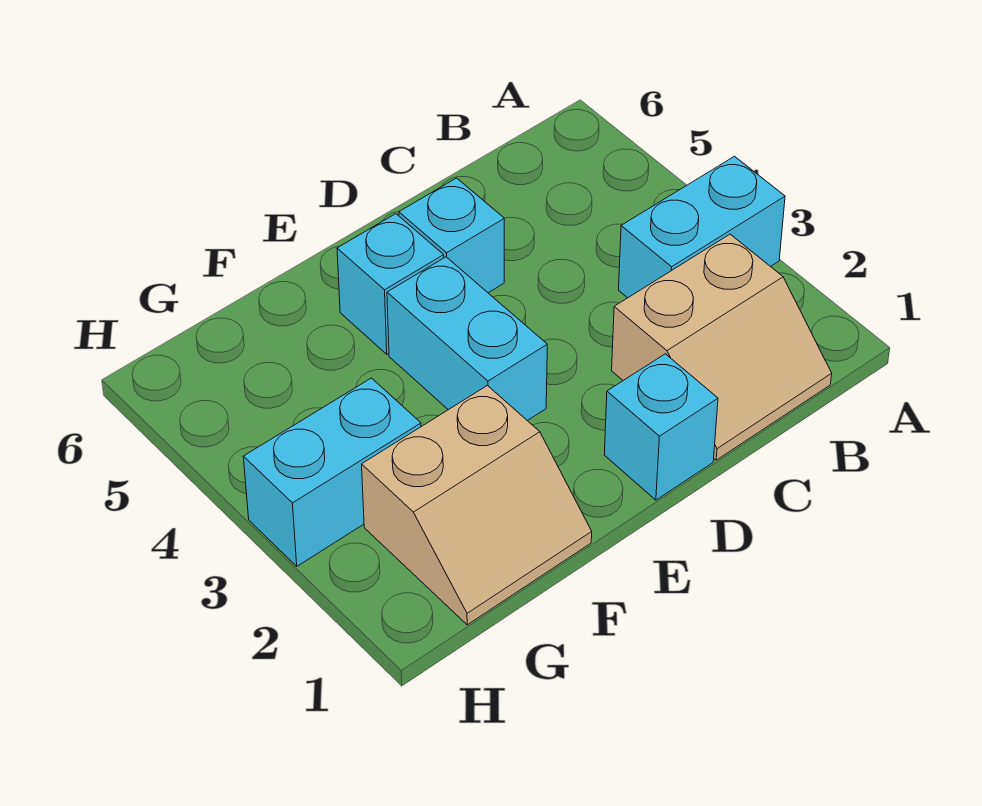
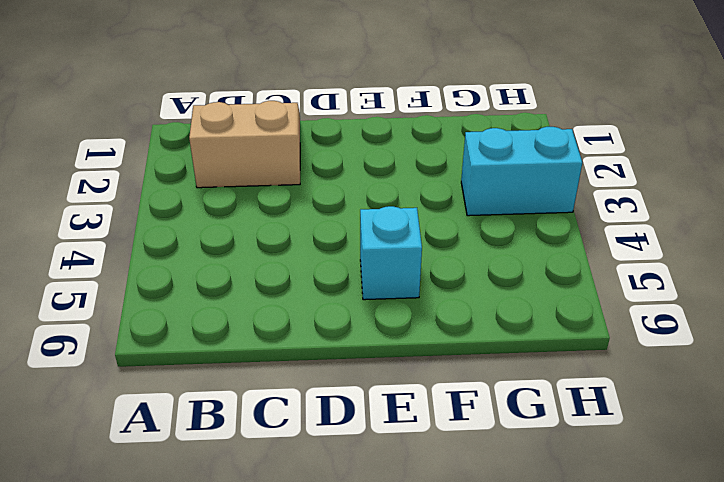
none -> cyan 1x2 brick [619,156,785,298]
none -> cyan 1x1 brick [604,354,718,500]

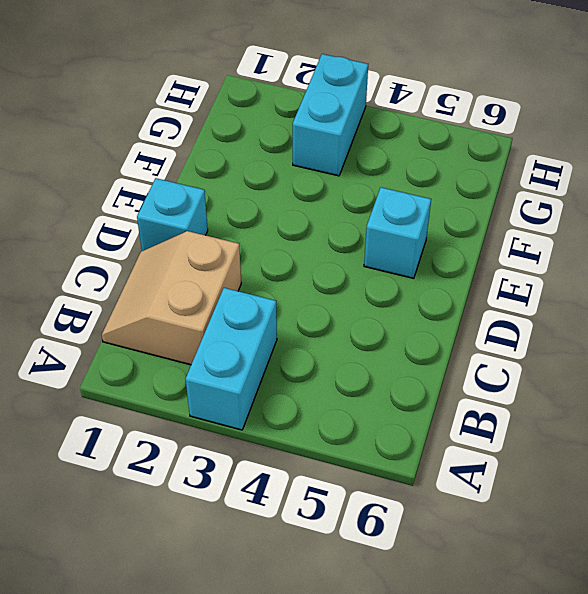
none -> cyan 1x1 brick [399,178,504,293]
none -> cyan 1x2 brick [387,257,547,421]

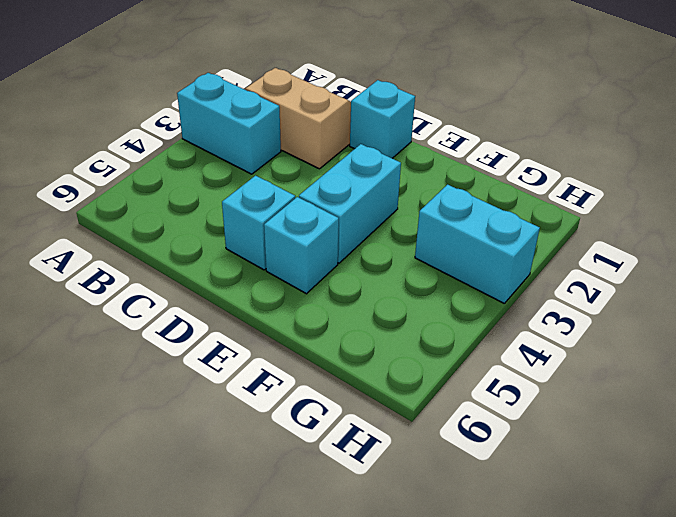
none -> tan 2x2 slope [362,386,592,625]

